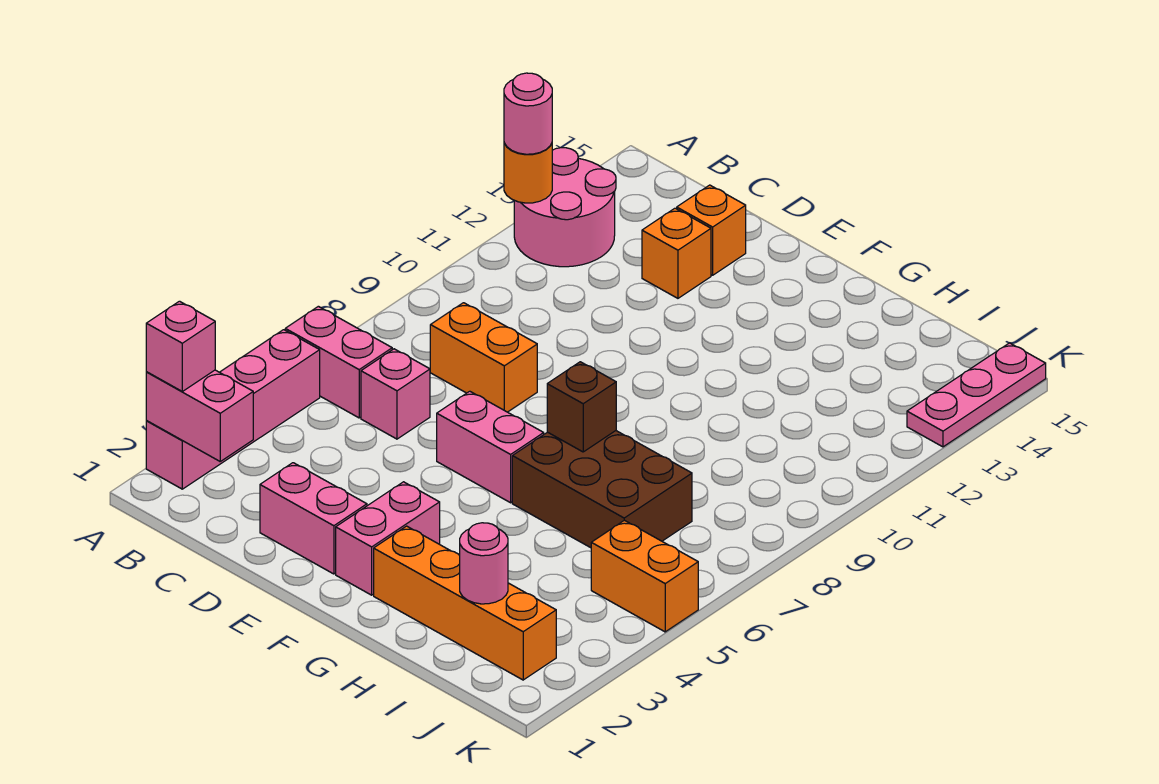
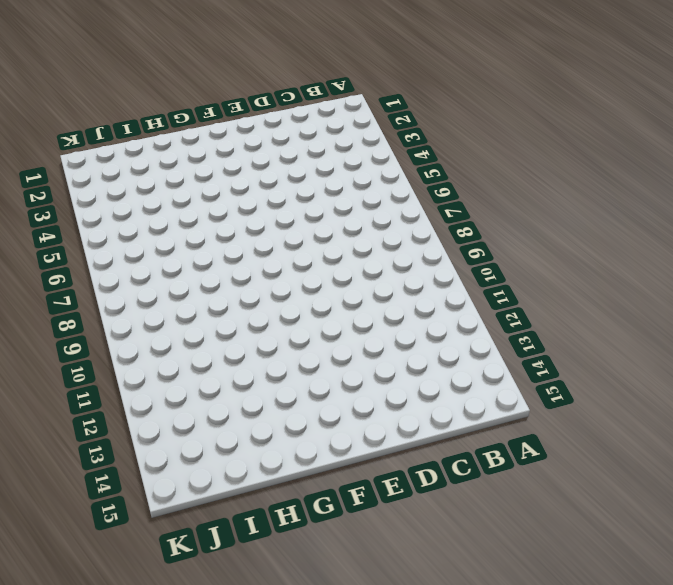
none -> pink 1x4 brick [146,330,320,489]
none -> pink 1x2 brick [285,306,392,418]
none -> pink 2x2 round brick [514,148,616,267]

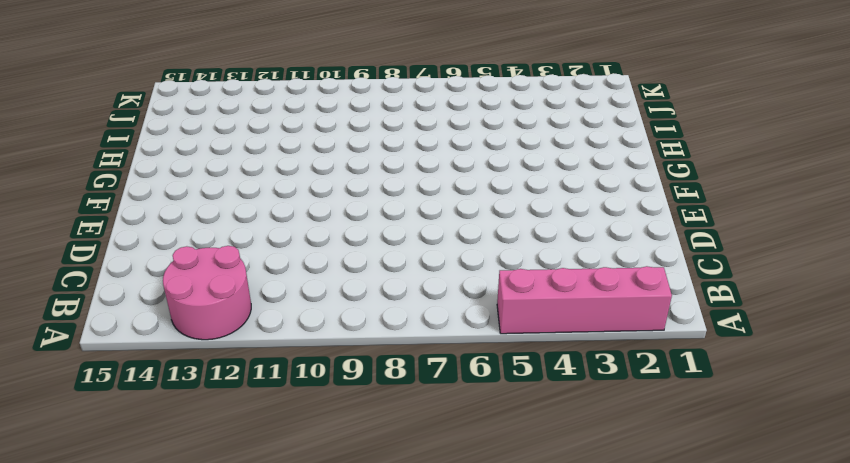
none -> pink 1x2 brick [285,306,392,418]
none -> pink 1x1 brick [361,349,430,439]
none -> orange 1x2 brick [430,303,537,412]

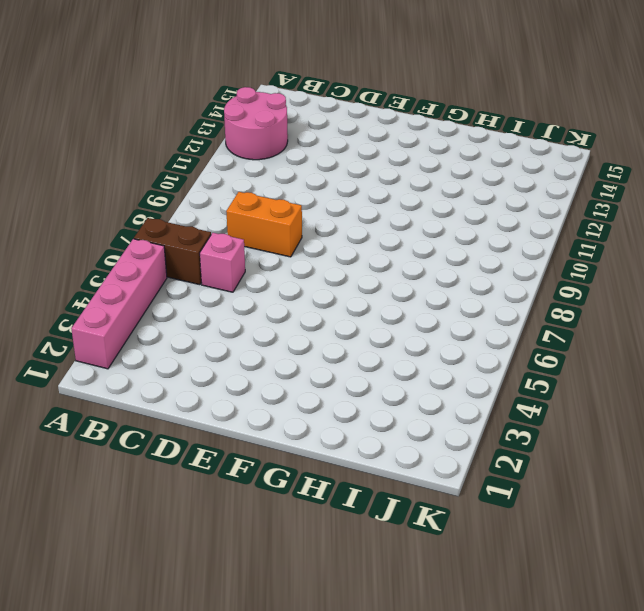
brown 1x2 brick [134,218,211,285] -> pink 1x2 brick [285,306,392,418]
none -> pink 1x2 brick [260,463,367,574]
none -> orange 1x1 brick [642,208,711,298]
none -> orange 1x1 brick [677,185,746,275]

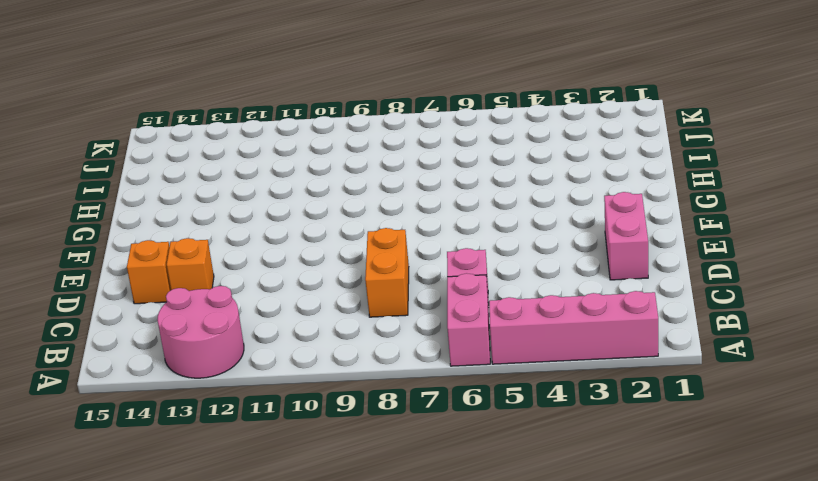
none -> pink 1x2 brick [437,391,544,503]
none -> pink 1x2 brick [336,482,440,595]
none -> orange 1x4 brick [374,526,556,680]

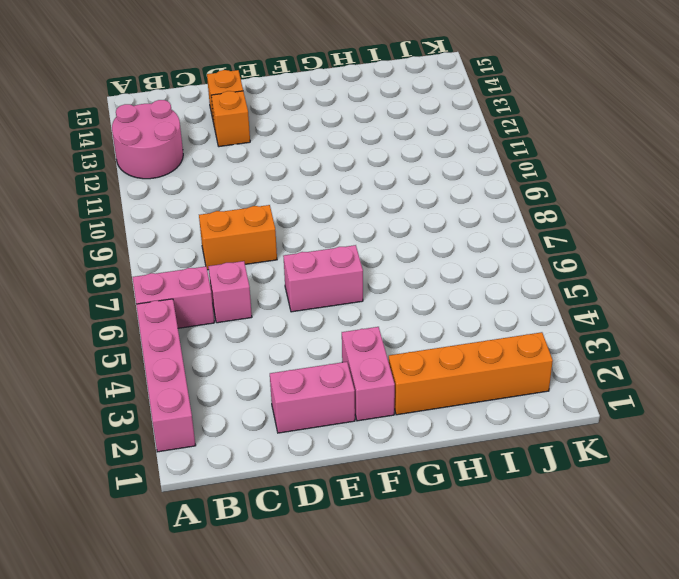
none -> brown 2x3 brick [512,431,692,548]
none -> orange 1x2 brick [591,520,698,632]
none -> pink 1x3 plate [907,343,1046,447]

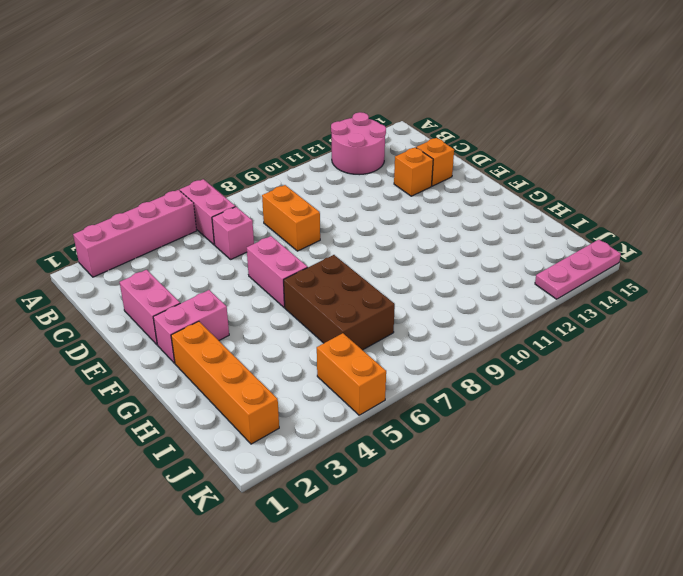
none -> pink 1x2 brick [146,370,253,461]
none -> orange 1x1 round brick [504,143,552,203]
none -> brown 1x1 brick [547,362,616,452]

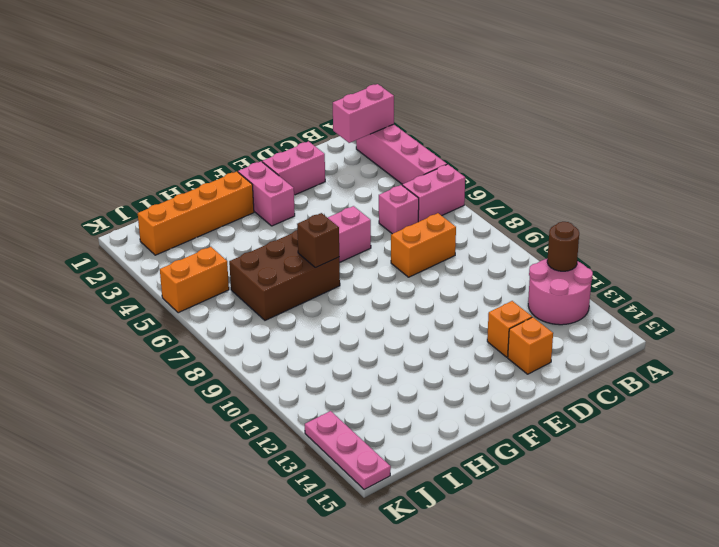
brown 1x1 round brick [547,222,579,271] -> orange 1x1 round brick [504,143,552,203]
none -> pink 1x1 round brick [460,523,508,604]
none -> pink 1x1 brick [146,301,215,391]
none -> pink 1x1 round brick [504,73,552,154]

